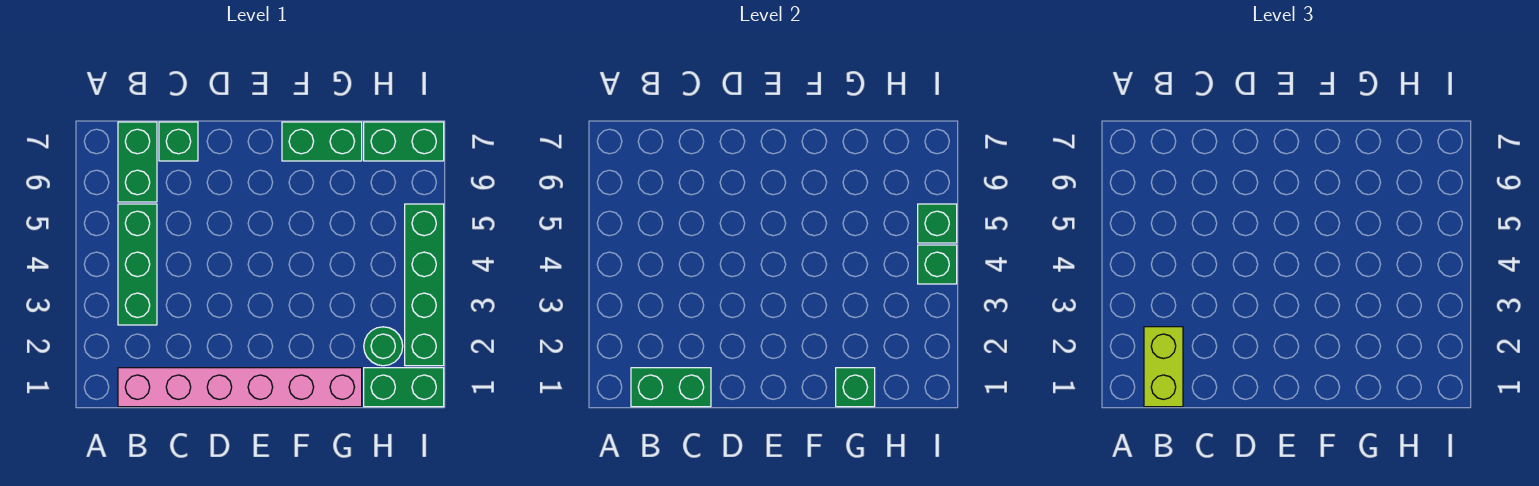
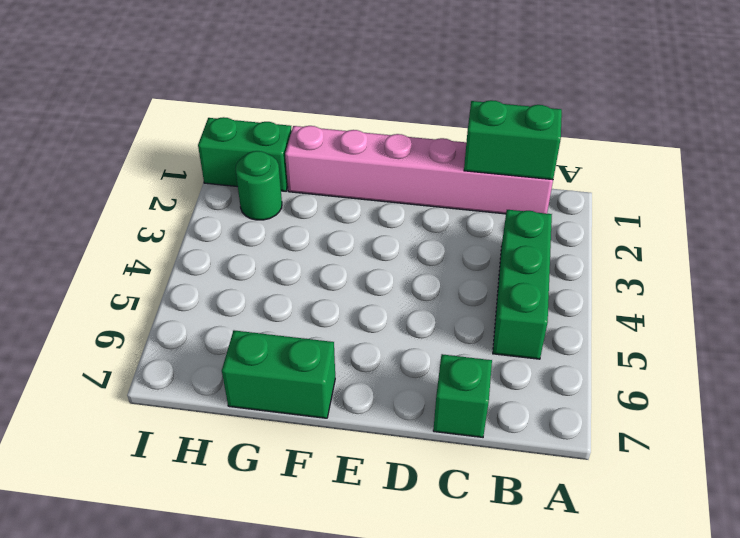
none -> green 1x2 brick [118,122,157,202]
none -> green 1x2 brick [364,122,444,161]
none -> green 1x4 brick [405,204,444,366]

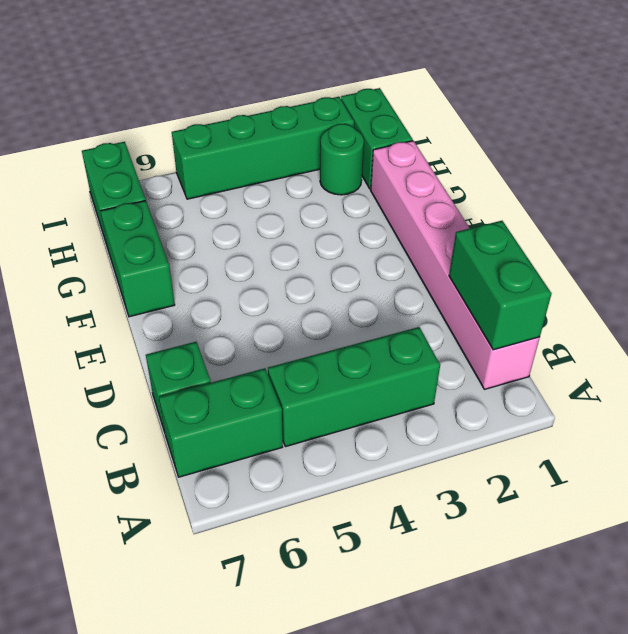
none -> green 1x1 brick [836,368,875,407]
none -> green 1x1 brick [918,245,957,284]
none -> green 1x1 brick [918,204,957,243]

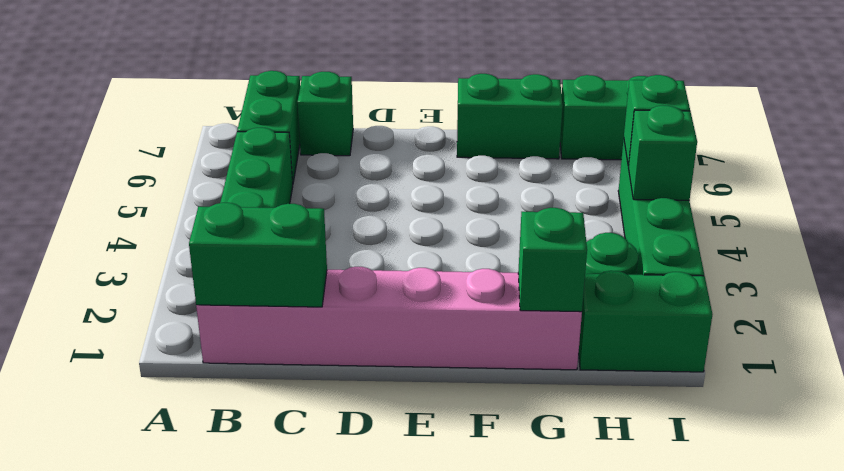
none -> lime 1x2 brick [1144,327,1183,407]

